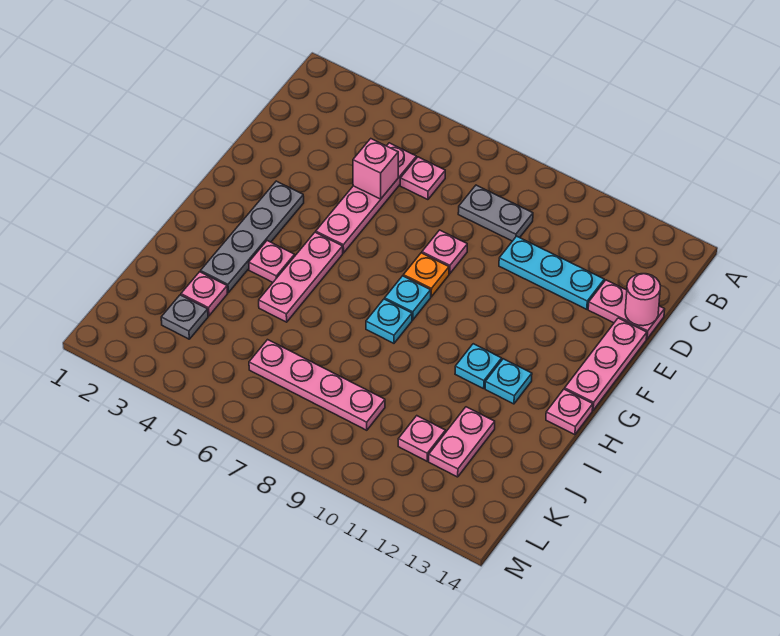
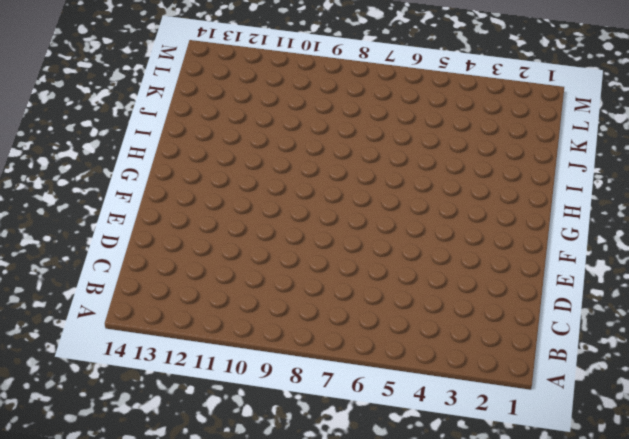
none -> pink 1x4 plate [316,143,416,253]
none -> pink 1x1 plate [400,157,445,200]
none -> grey 1x2 plate [458,185,533,241]

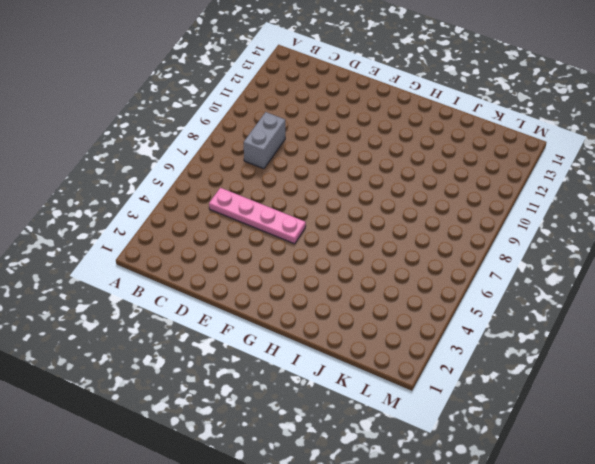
grey 1x2 brick [244,112,285,169] -> grey 1x2 plate [458,185,533,241]
none -> pink 1x1 plate [400,157,445,200]
none -> cyan 1x3 plate [499,236,604,309]
none -> pink 1x2 plate [588,280,665,339]

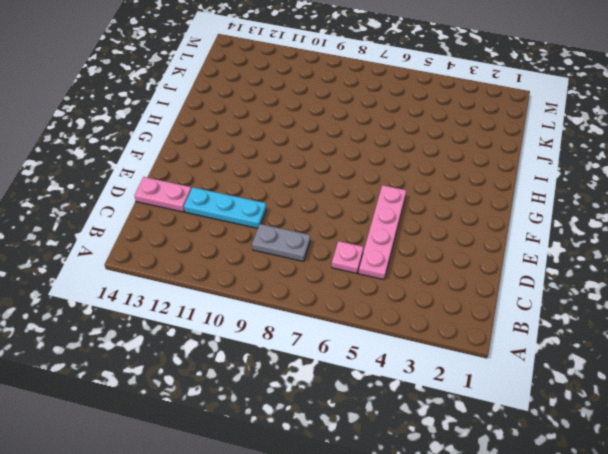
none -> pink 1x1 plate [422,230,467,274]
none -> pink 1x3 plate [565,318,647,410]
none -> grey 1x4 plate [201,181,304,292]

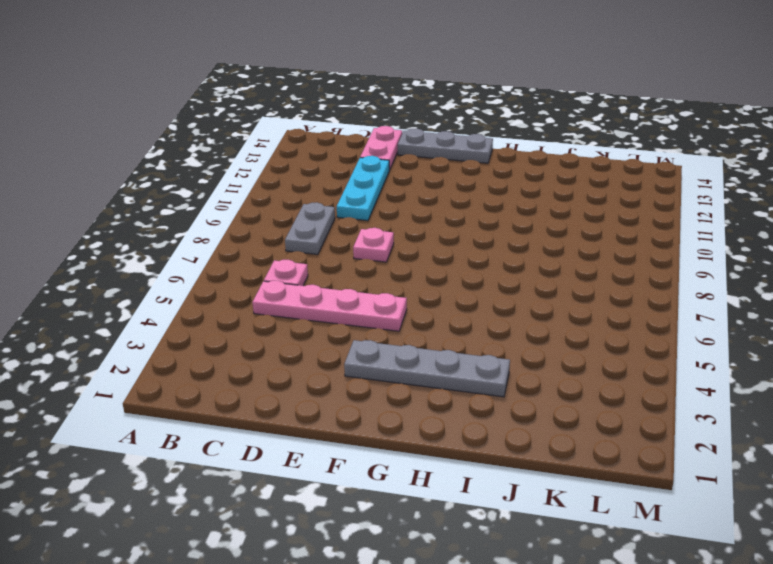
grey 1x3 plate [398,129,493,163] -> pink 1x3 plate [565,318,647,410]
none -> orange 1x1 plate [403,253,449,297]
none -> pink 1x3 plate [259,232,343,322]
none -> cyan 1x1 plate [385,276,431,320]

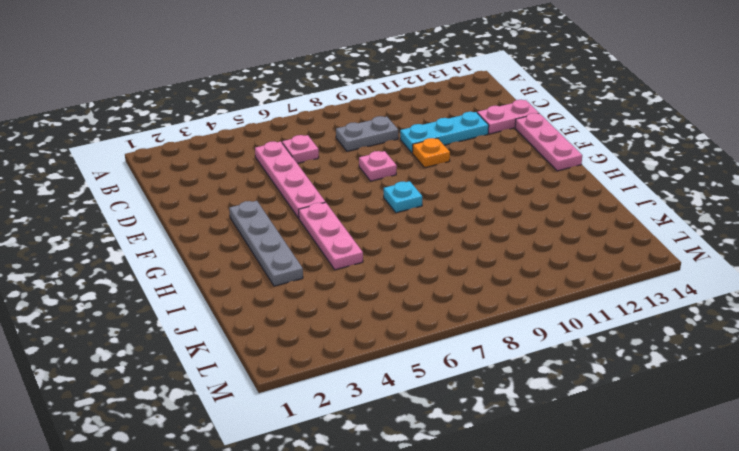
orange 1x1 plate [412,138,450,168] -> orange 1x1 plate moved to [403,253,449,297]
none -> pink 1x1 plate [249,241,295,282]
none -> cyan 1x1 plate [366,299,412,343]
none -> cyan 1x1 plate [455,344,502,389]

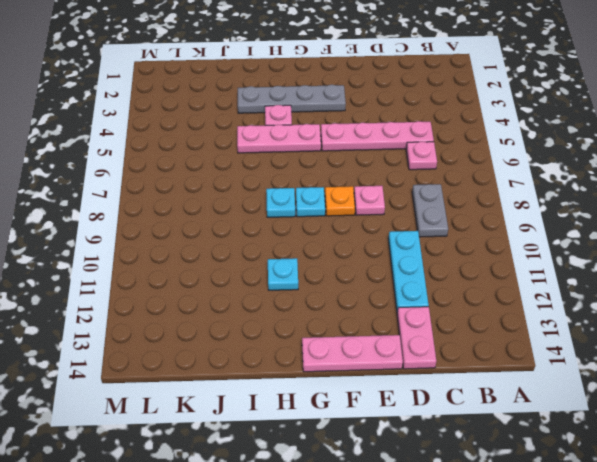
none -> cyan 1x1 plate [485,359,532,404]
none -> pink 1x1 plate [546,389,593,435]
none -> pink 1x1 plate [181,272,228,316]

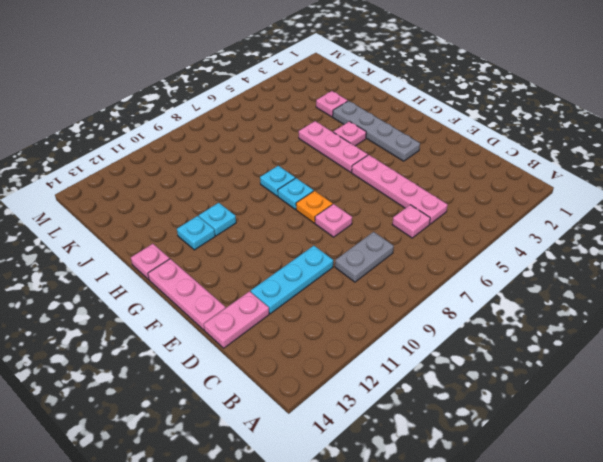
none -> pink 1x2 plate [429,407,495,477]
none -> grey 1x1 plate [161,295,208,339]
none -> pink 1x4 plate [249,340,385,430]

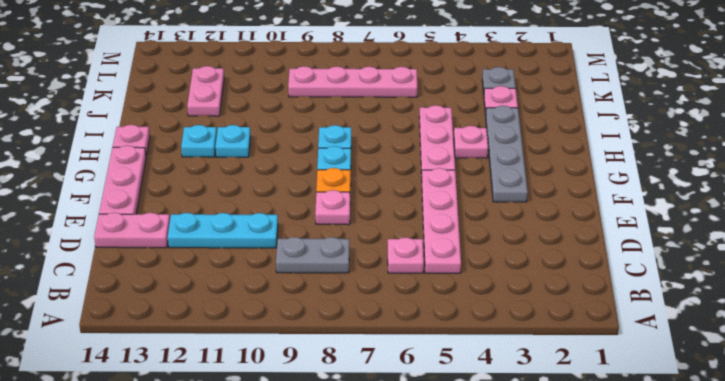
none -> pink 1x1 plate [398,416,445,461]
none -> pink 1x1 brick [353,139,398,199]
none -> pink 1x1 round brick [625,274,660,326]

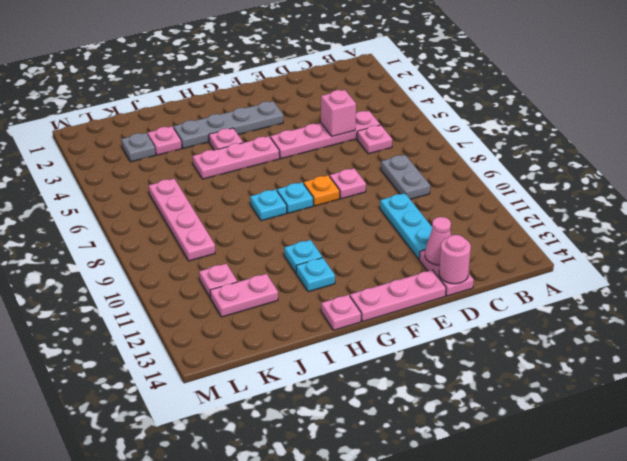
pink 1x1 cone [425,217,451,265] -> none

